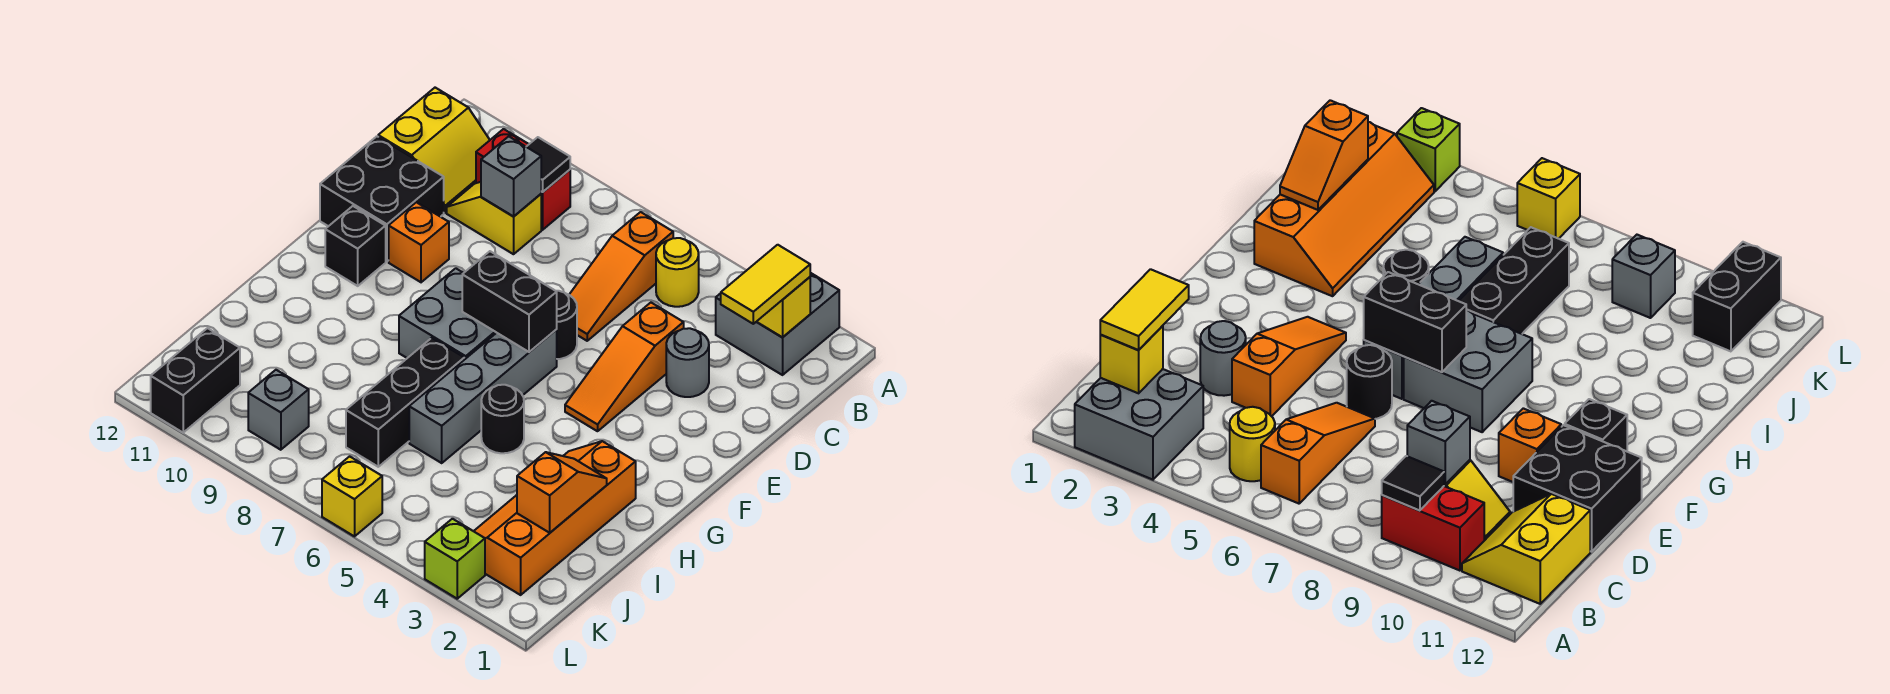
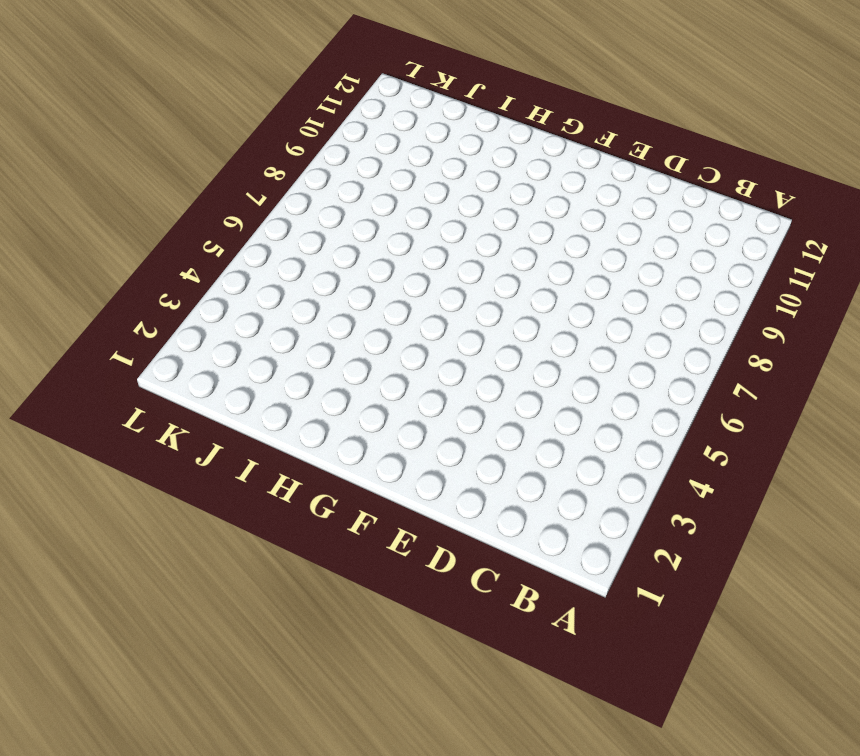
none -> grey 2x2 brick [716,273,839,375]
none -> yellow 1x1 round brick [656,238,699,307]
none -> orange 1x3 slope [569,212,673,341]

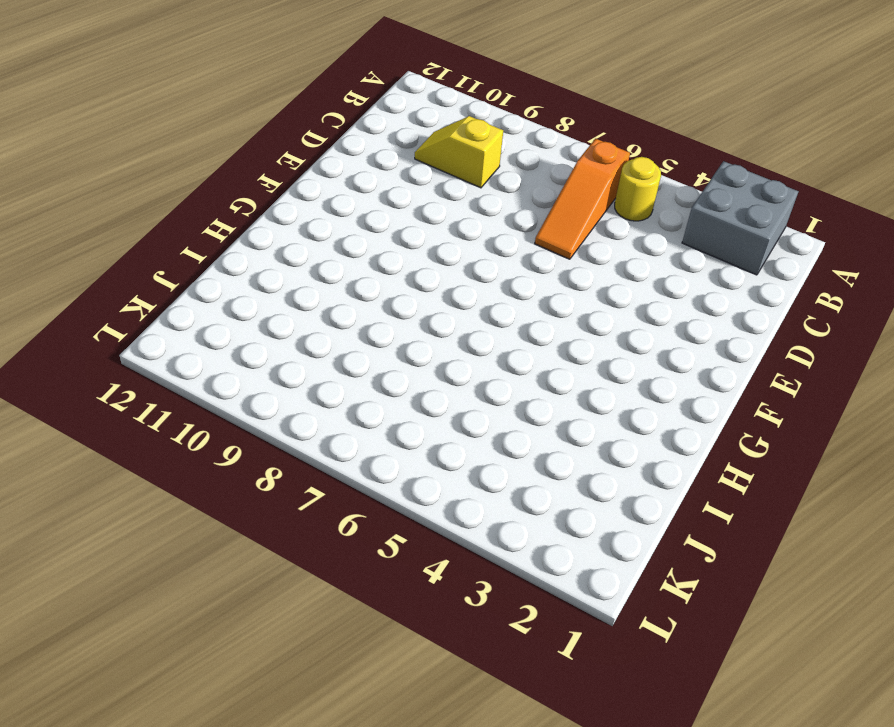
none -> red 1x2 brick [476,129,570,230]
none -> yellow 2x2 slope [378,88,490,213]
none -> grey 1x1 round brick [666,328,709,397]

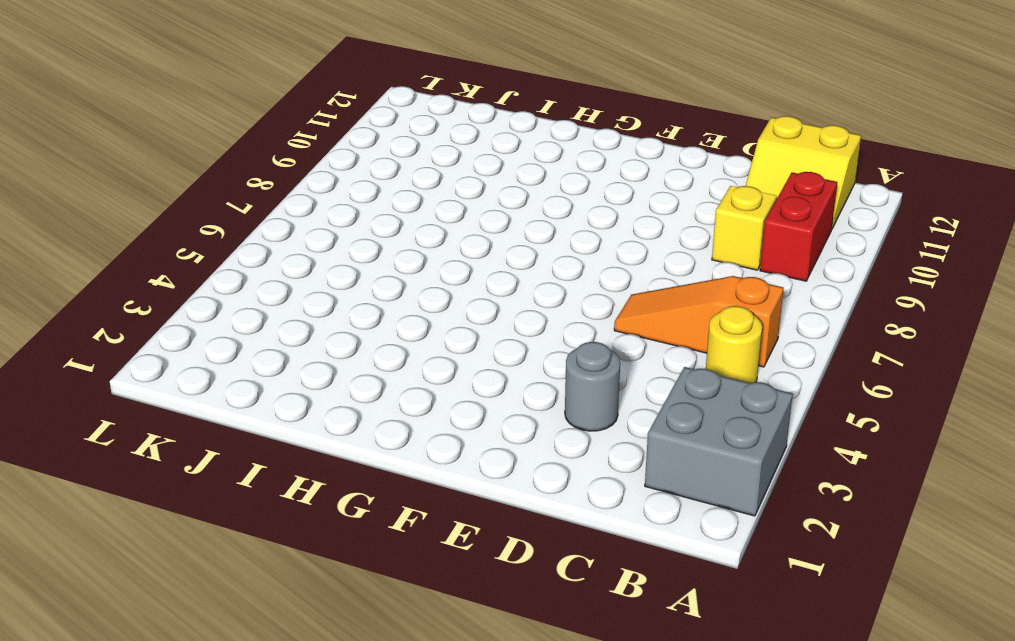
none -> orange 1x3 slope [565,303,684,431]
none -> black 2x2 brick [320,136,444,262]
none -> black 1x1 round brick [556,291,577,359]

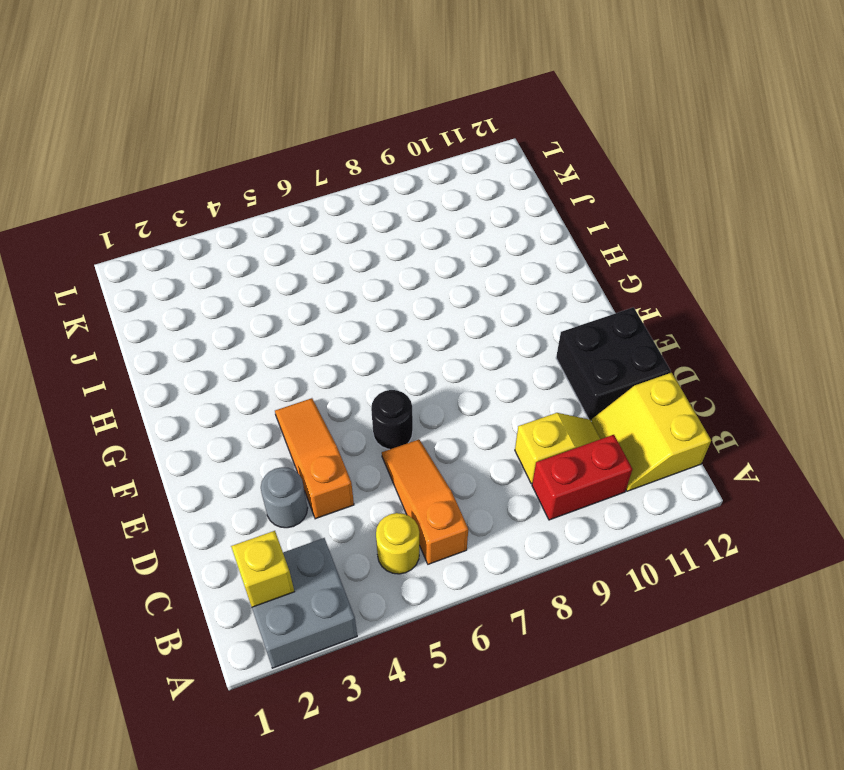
none -> orange 1x1 brick [389,202,449,282]
none -> grey 1x4 brick [409,330,557,463]
none -> grey 2x2 brick [399,268,496,360]

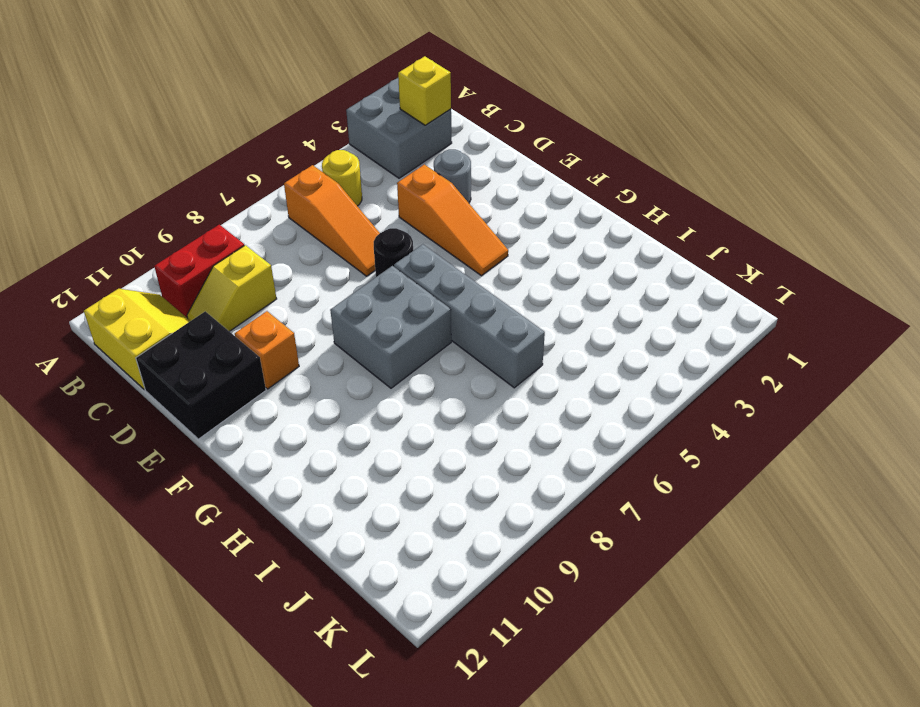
none -> black 1x1 brick [325,206,386,286]
none -> orange 2x4 slope [474,441,636,595]
none -> black 1x1 round brick [481,385,524,453]

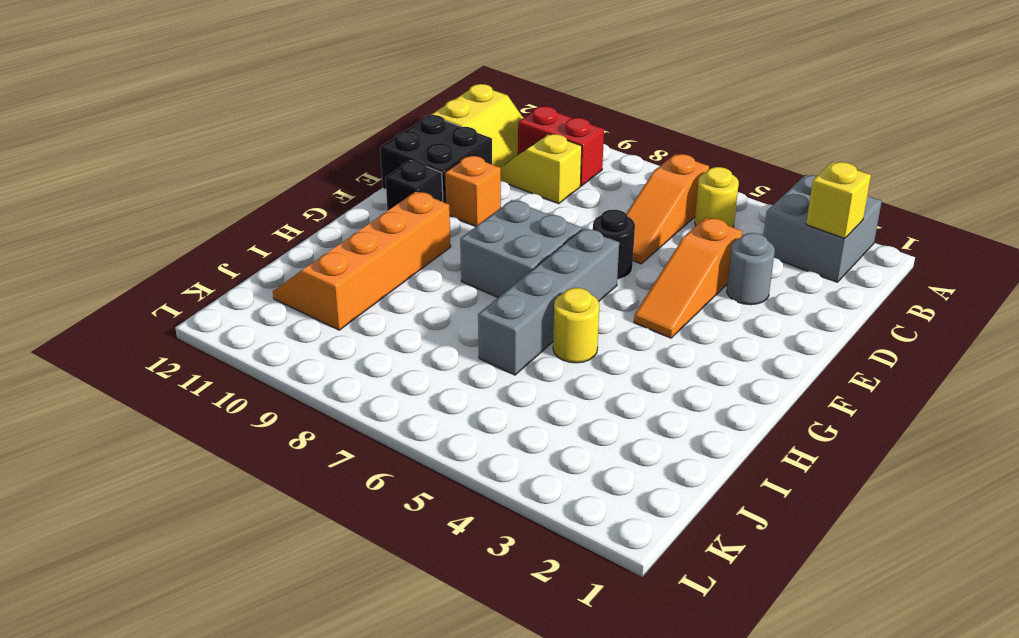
orange 2x4 slope [273,191,451,330] -> orange 2x4 slope moved to [474,441,636,595]
yellow 1x1 round brick [553,288,600,363] -> black 1x1 round brick [481,385,524,453]
none -> black 1x3 brick [346,338,464,467]
none -> grey 1x1 brick [248,370,309,450]
none -> black 1x2 brick [151,328,240,433]

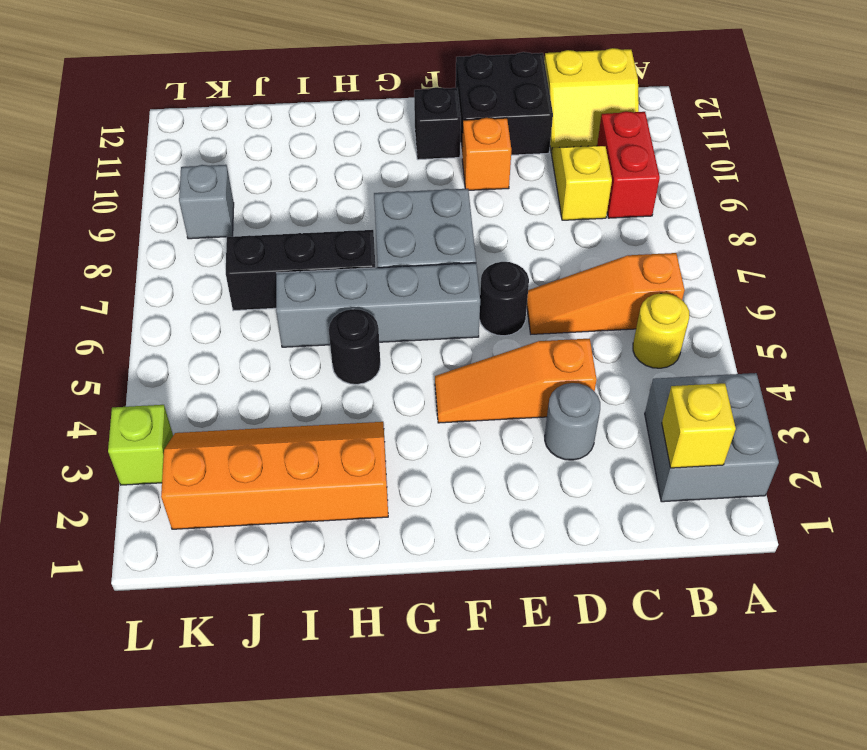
none -> black 1x2 brick [151,328,240,433]
none -> yellow 1x1 brick [322,456,382,536]
none -> black 1x1 tile [526,137,570,192]

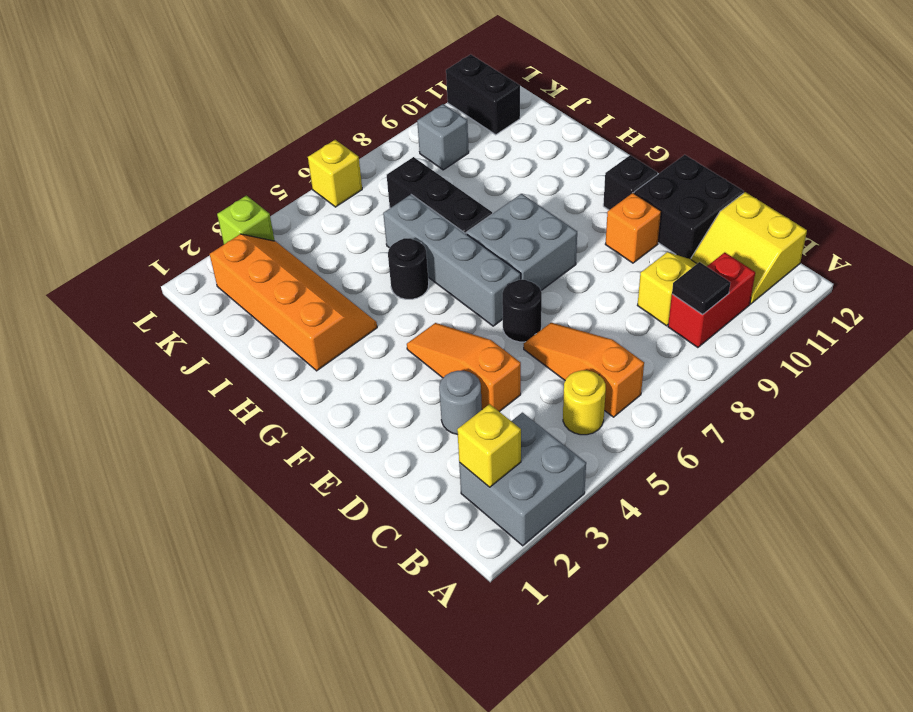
none -> grey 1x1 brick [481,136,541,216]
none -> black 1x2 brick [462,251,557,352]
none -> orange 1x2 slope [517,452,607,533]

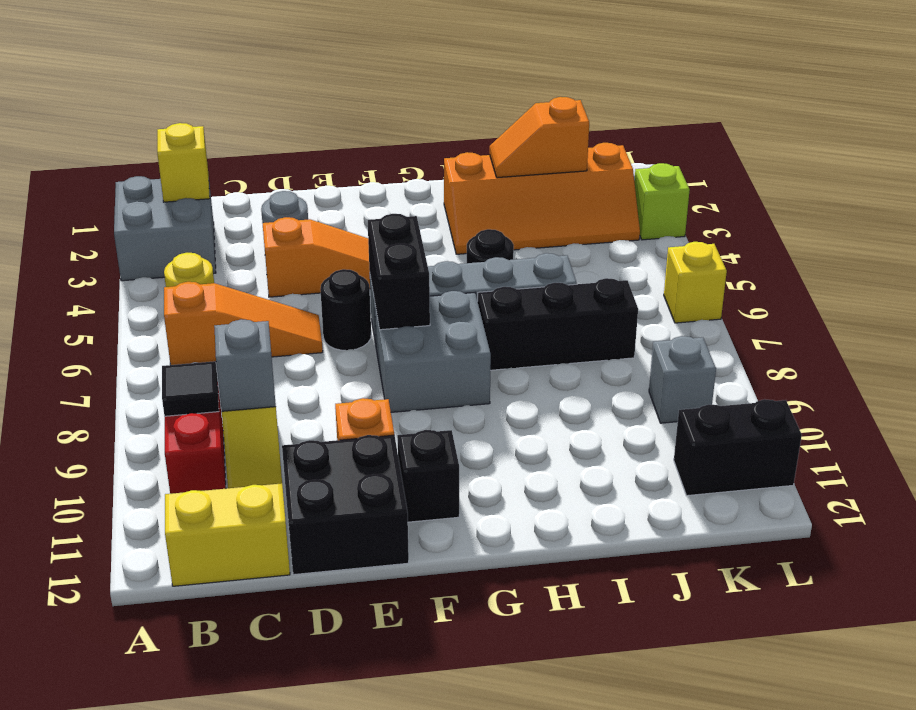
none -> yellow 1x2 tile [721,245,810,324]

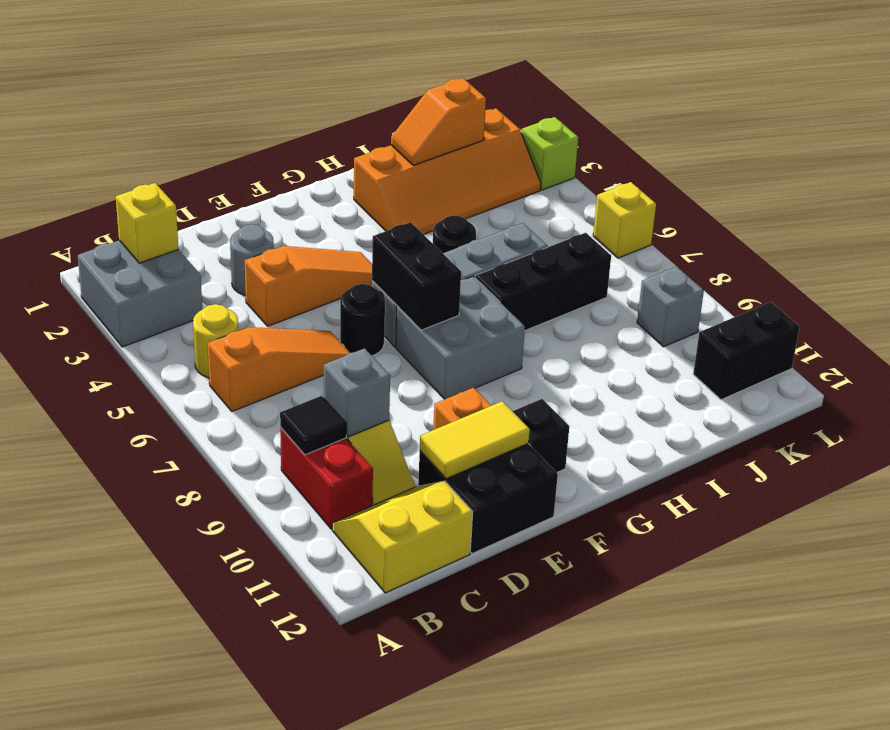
yellow 1x2 tile [420,401,530,479] -> yellow 1x2 tile moved to [721,245,810,324]

